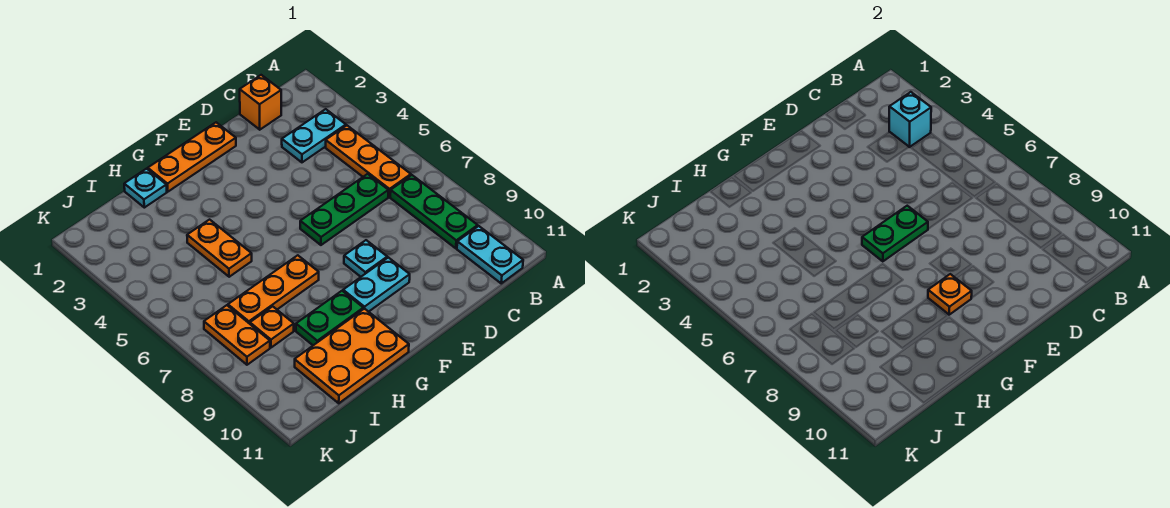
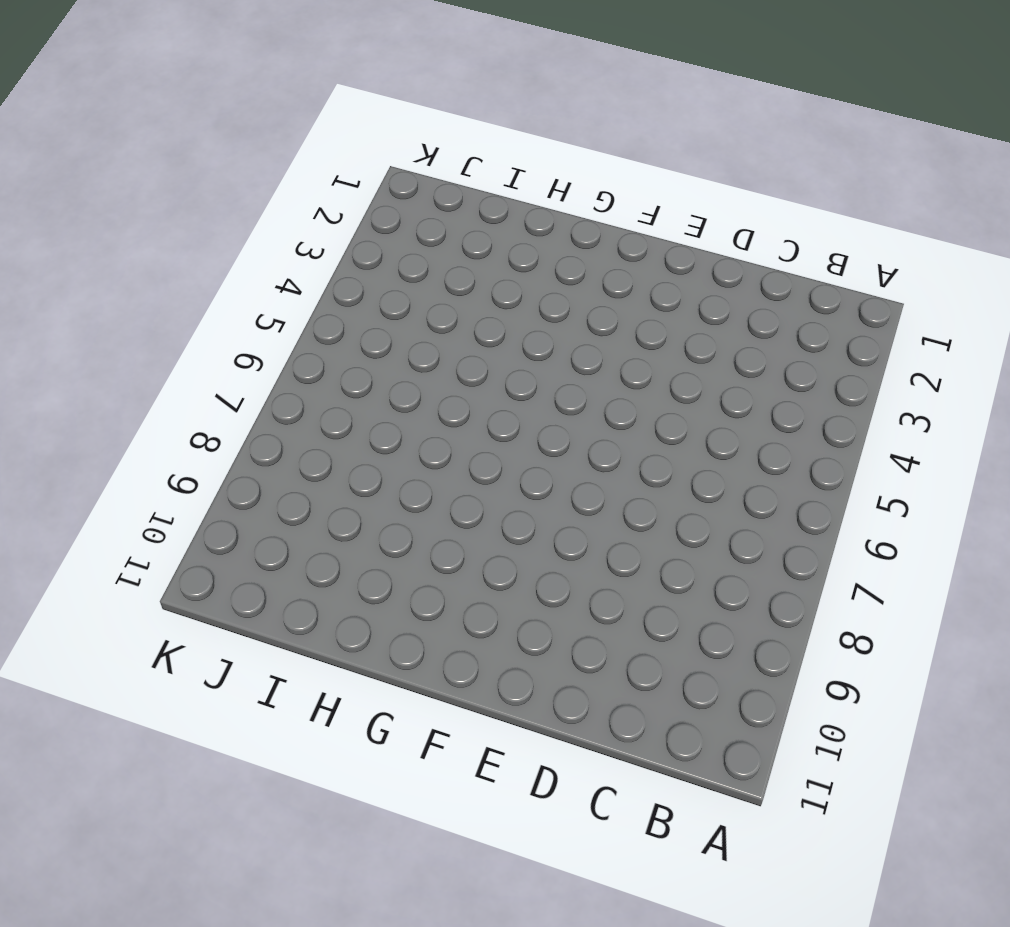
none -> cyan 1x2 plate [282,109,346,162]
none -> orange 1x3 plate [326,126,411,197]
none -> green 1x3 plate [390,175,478,248]

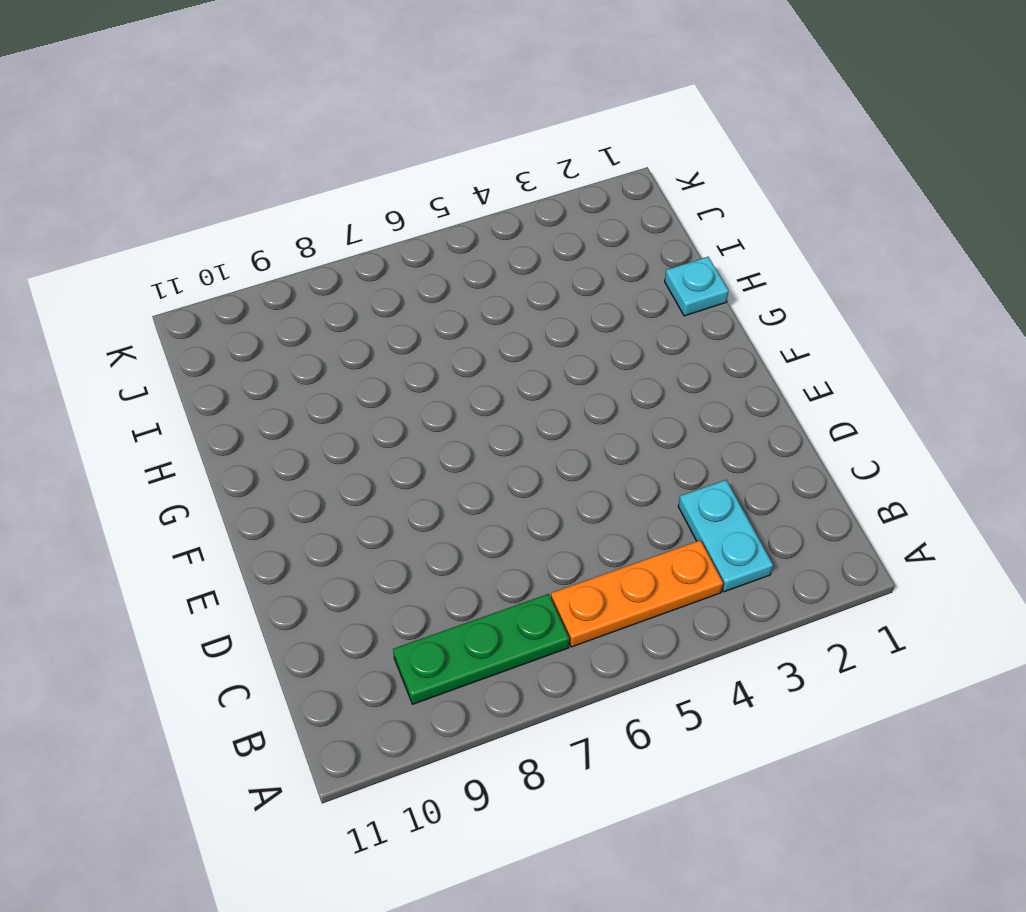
none -> cyan 1x2 plate [457,226,523,283]
none -> orange 1x1 brick [240,75,281,130]
none -> green 1x3 plate [300,174,388,245]

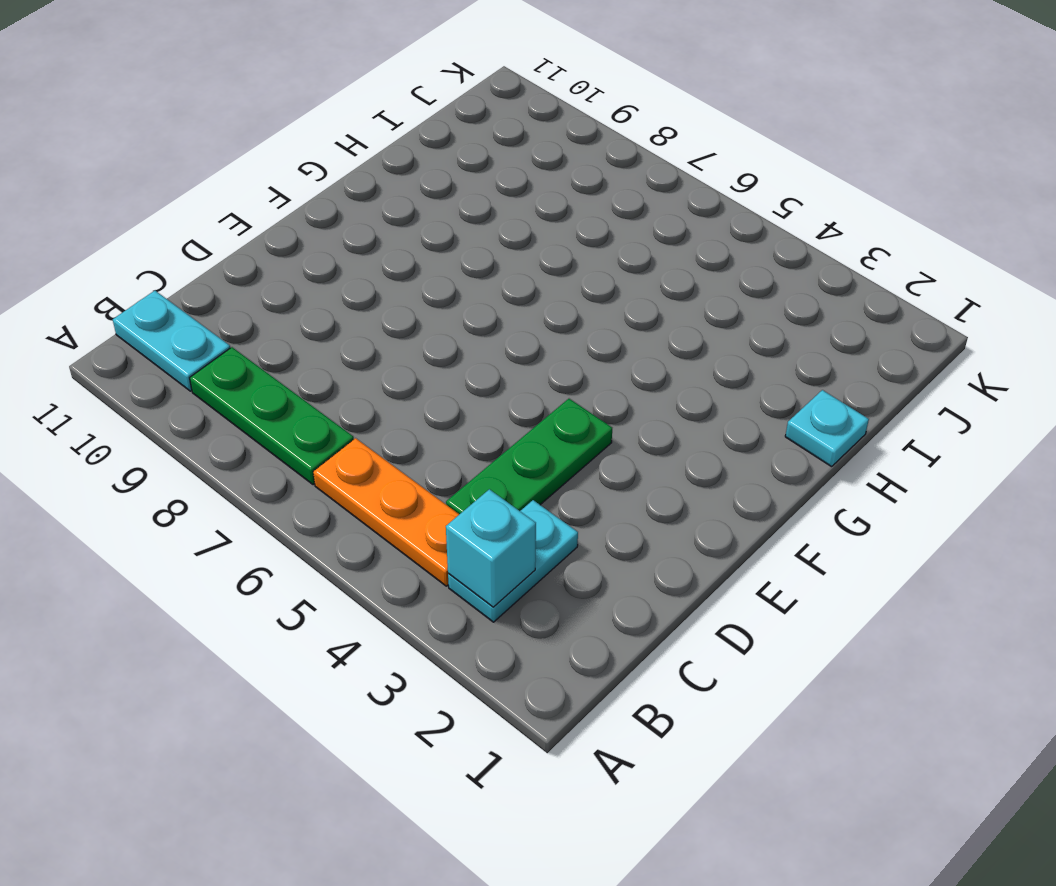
green 1x3 plate [446,399,612,514] -> green 1x3 plate moved to [300,174,388,245]
none -> orange 1x1 brick [240,75,281,130]
none -> orange 1x3 plate [148,122,236,192]
none -> cyan 1x1 plate [344,240,387,277]

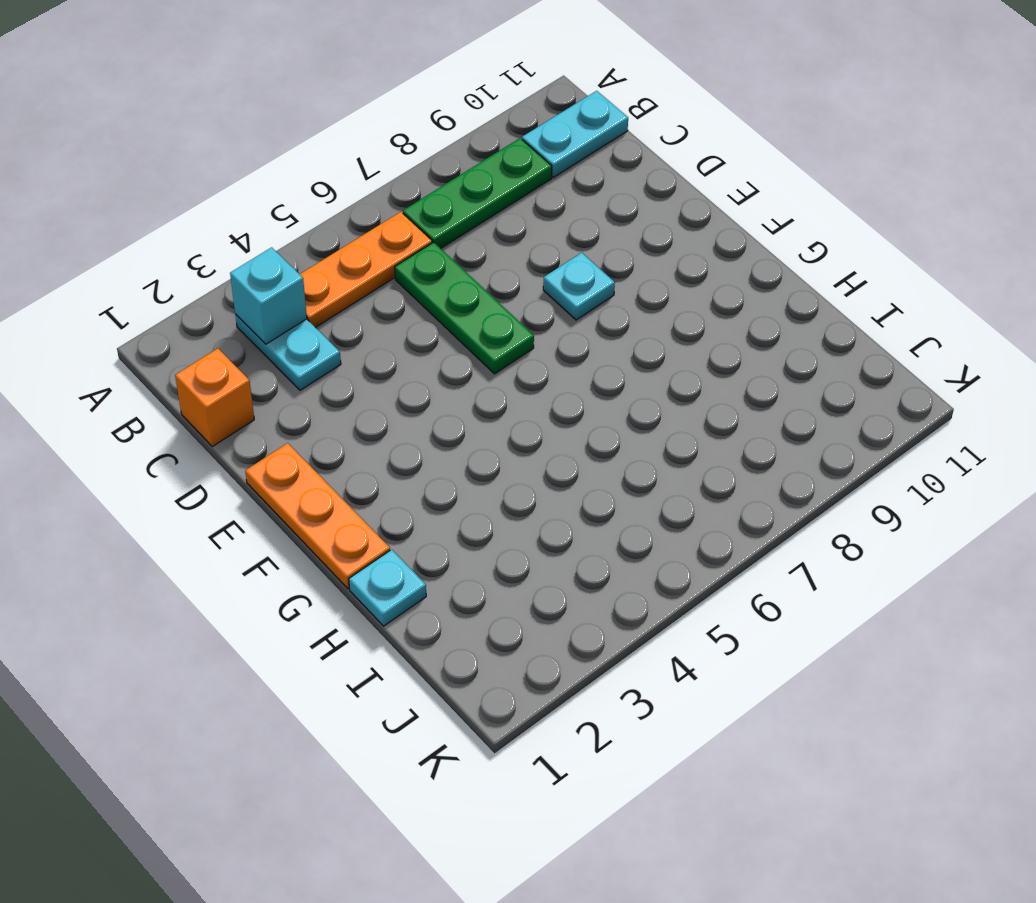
none -> cyan 1x2 plate [343,257,410,312]
none -> orange 1x3 plate [228,255,319,324]
none -> green 1x2 plate [296,291,363,345]

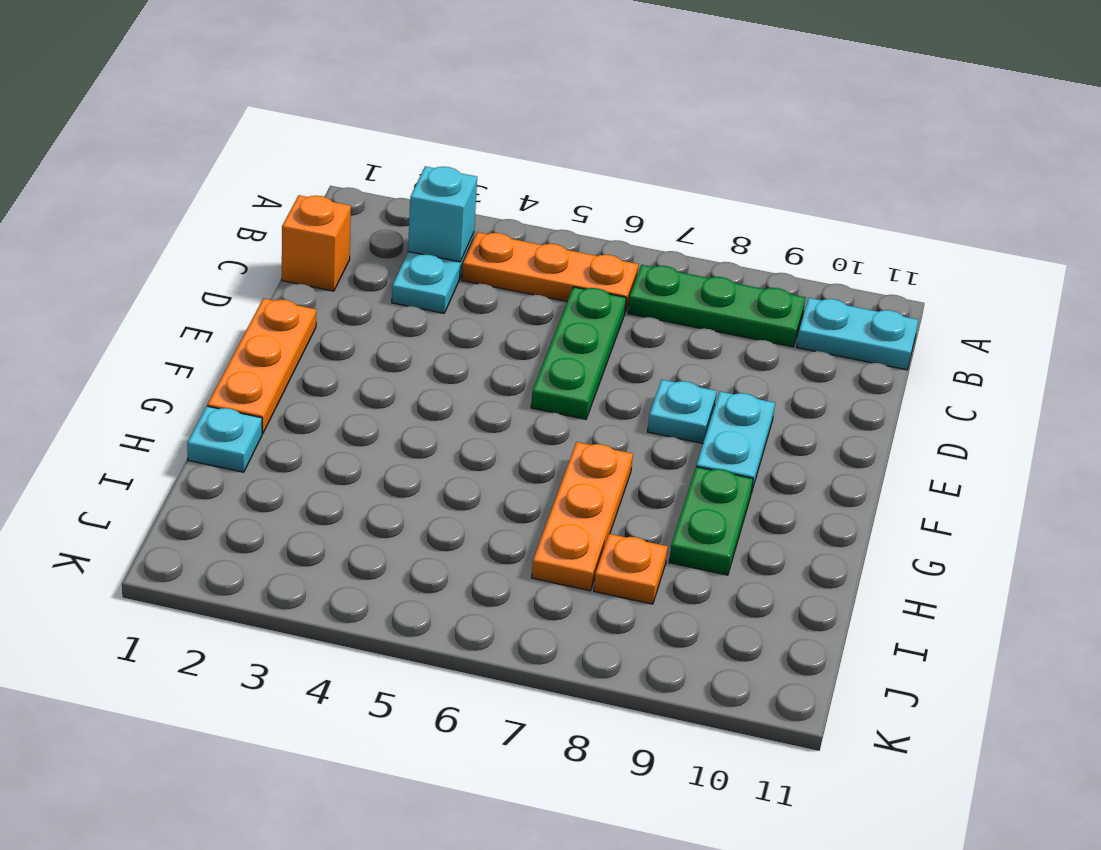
none -> orange 2x3 plate [295,308,409,403]
none -> orange 1x2 plate [187,220,252,277]
none -> orange 1x2 plate [204,305,270,365]

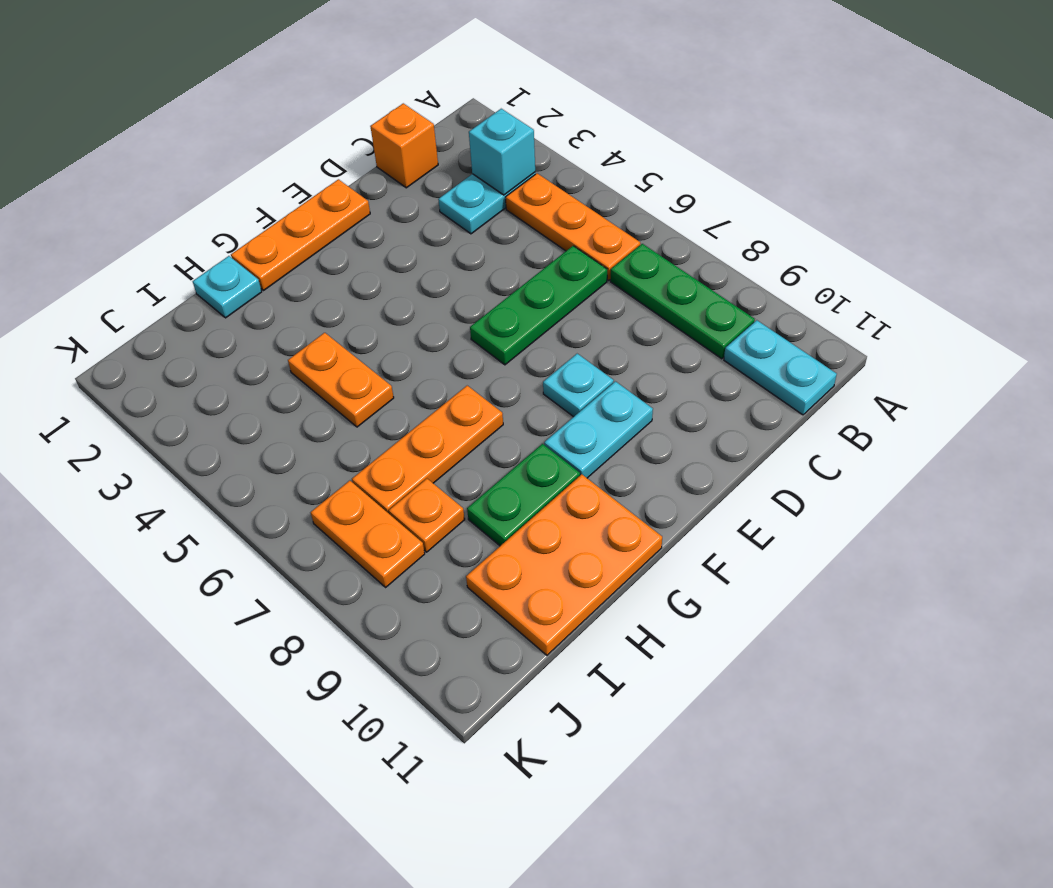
none -> green 1x2 plate [862,206,928,261]
none -> orange 1x1 plate [928,274,972,315]

